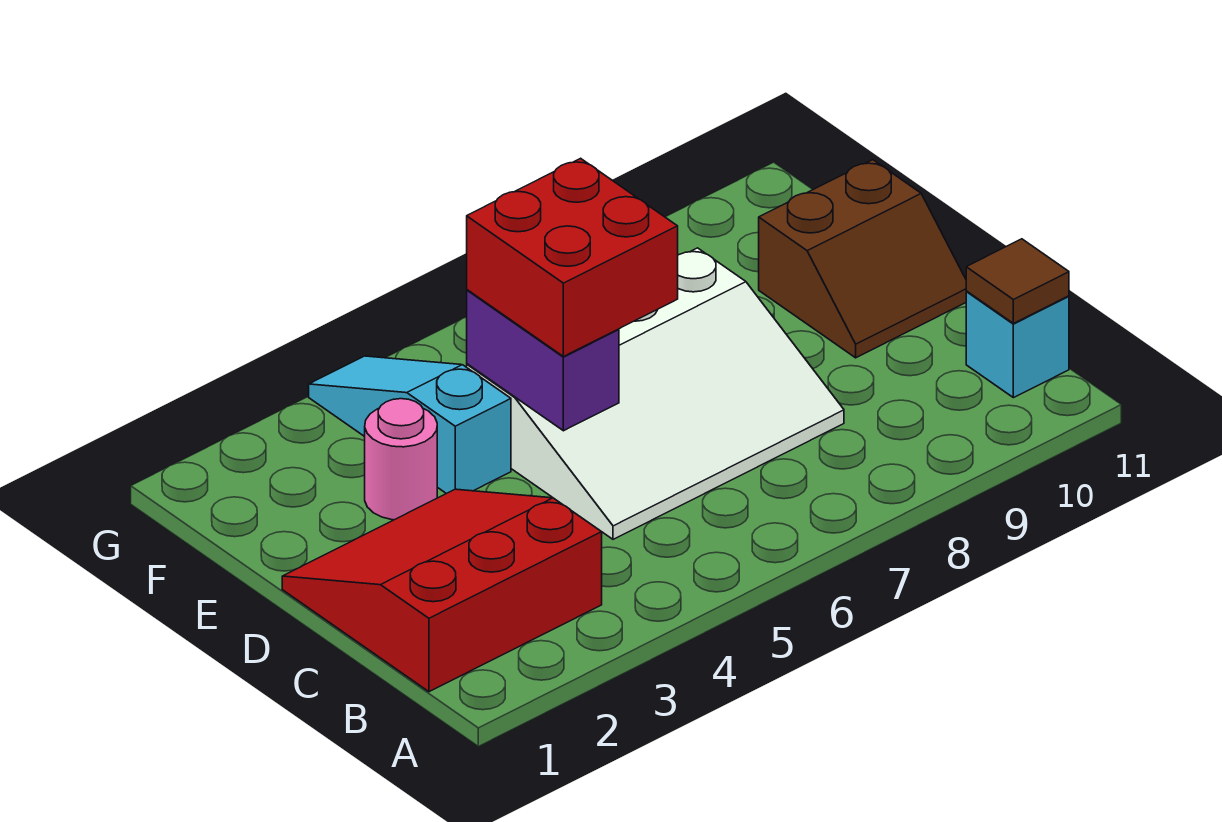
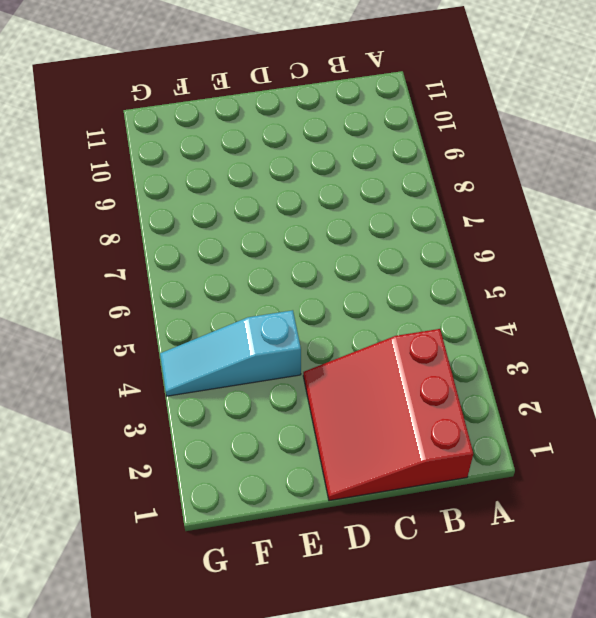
none -> cyan 1x1 brick [966,291,1069,398]
none -> white 3x4 slope [467,248,844,539]

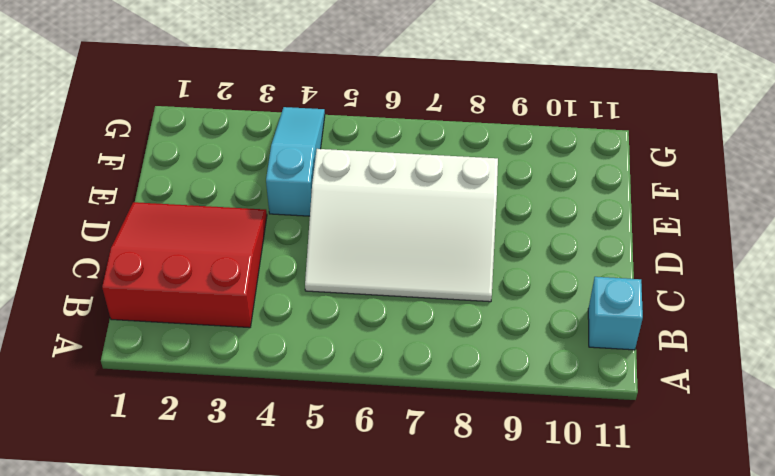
none -> brown 2x2 slope [759,160,966,358]
none -> pink 1x1 round brick [365,399,437,520]

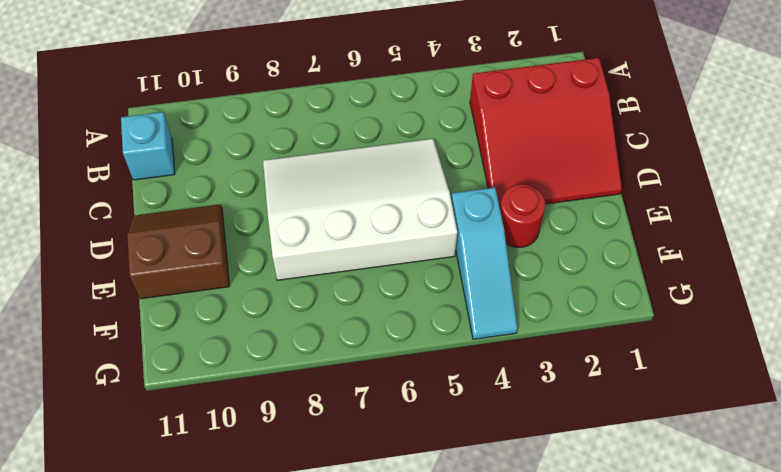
red 1x1 round brick [500,184,545,247] -> pink 1x1 round brick [365,399,437,520]
none -> brown 1x1 tile [966,239,1069,323]
none -> purple 1x2 brick [467,290,619,431]

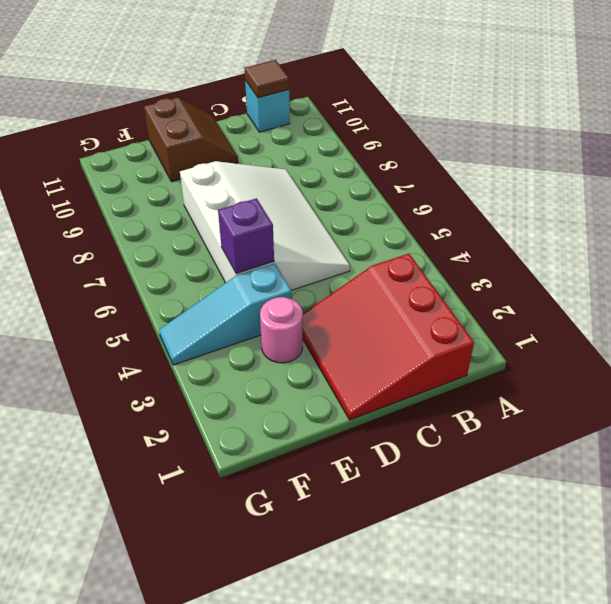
purple 1x1 brick [218,198,274,273] -> purple 1x2 brick [467,290,619,431]
none -> red 2x2 brick [467,158,678,357]

